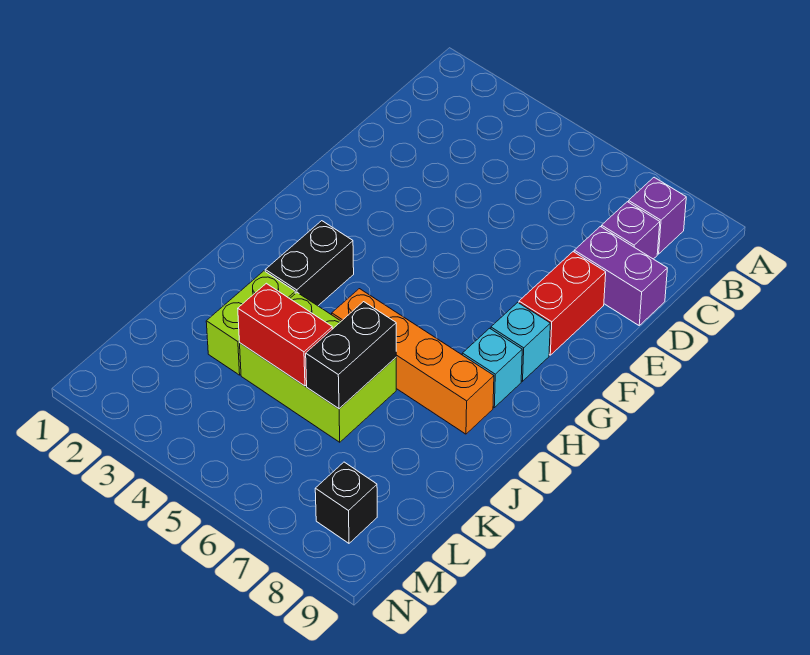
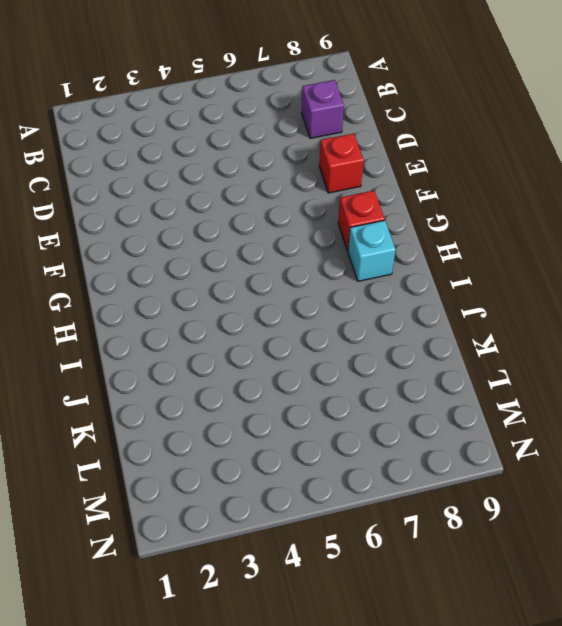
red 1x1 brick [319,134,364,193] -> red 1x2 brick [519,252,606,355]
red 1x1 brick [338,191,385,251] -> cyan 1x1 brick [491,302,550,381]
none -> purple 1x1 brick [629,177,686,254]
none -> purple 1x2 brick [574,227,667,325]
none -> black 1x2 brick [265,221,354,306]

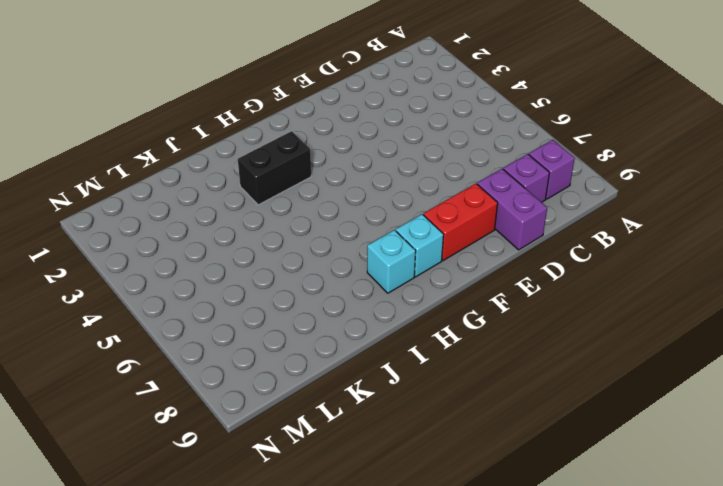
none -> orange 1x4 brick [332,289,494,434]
none -> lime 1x2 brick [206,271,296,375]
none -> lime 2x3 brick [240,293,396,442]

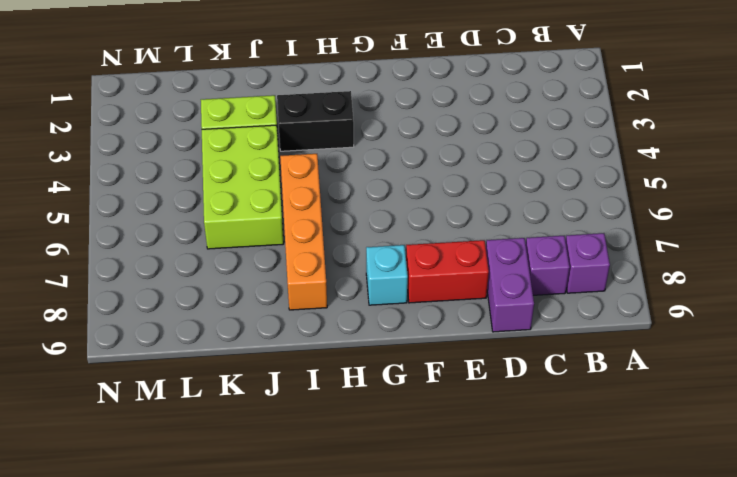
none -> cyan 1x1 brick [462,328,522,407]
none -> black 1x1 brick [315,462,377,543]
none -> black 1x2 brick [306,302,396,409]

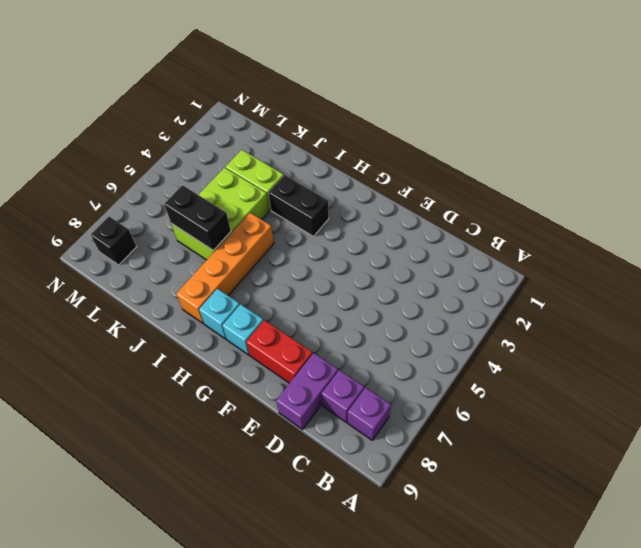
none -> red 1x2 brick [238,283,332,386]

